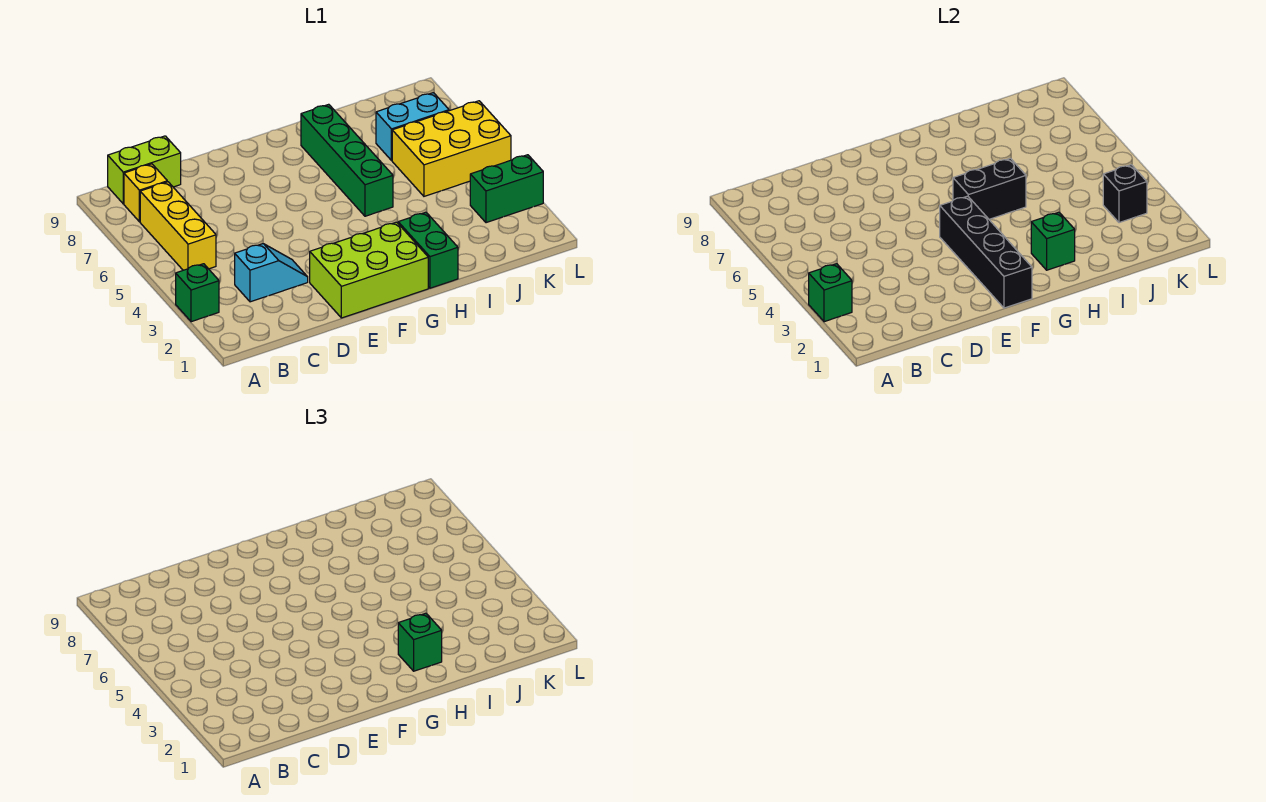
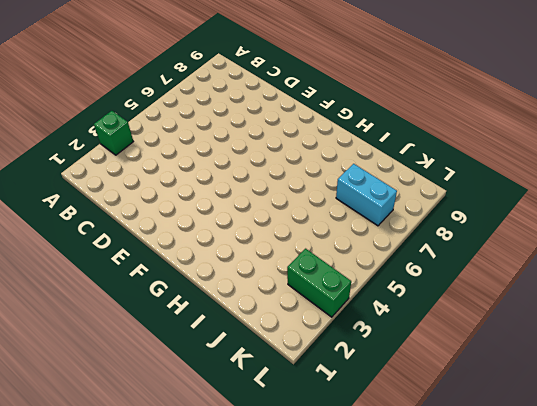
none -> yellow 1x3 brick [140,182,216,270]
none -> yellow 1x1 brick [124,164,167,222]
none -> lime 1x2 brick [108,136,181,204]

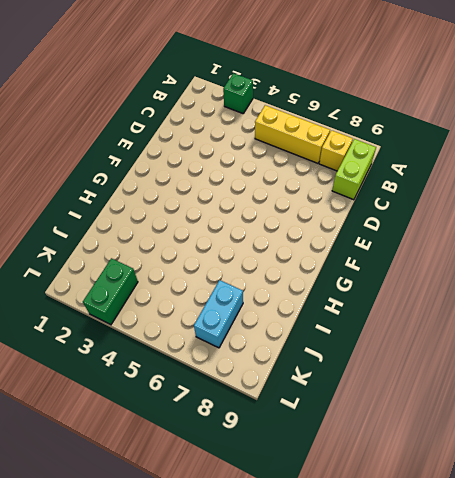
none -> cyan 1x2 slope [235,244,308,302]
none -> lime 2x3 brick [310,222,428,318]
none -> green 1x2 brick [398,212,458,288]

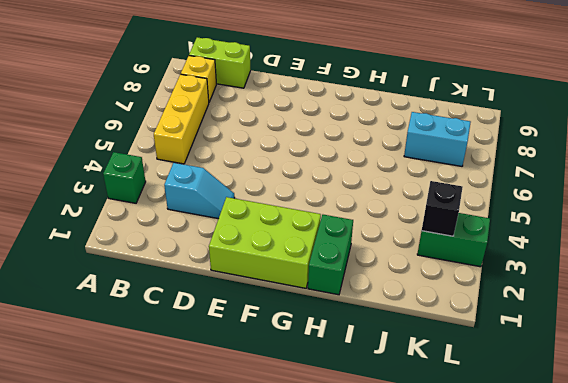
none -> green 1x4 brick [301,104,393,216]
none -> yellow 2x3 brick [392,101,511,196]
none -> green 1x1 brick [809,264,852,322]

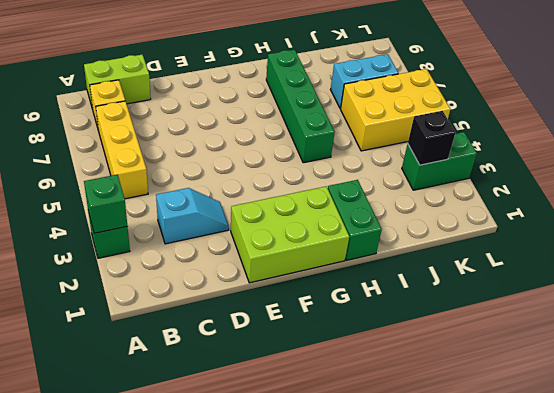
none -> black 1x4 brick [940,196,1032,308]
none -> black 1x2 brick [953,158,1026,219]
none -> green 1x1 brick [1031,212,1075,270]

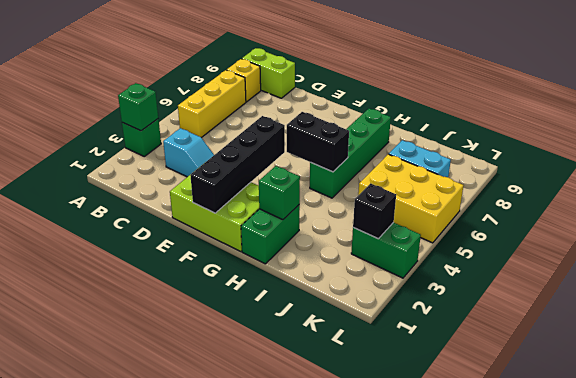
none -> green 1x1 brick [398,613,442,671]

